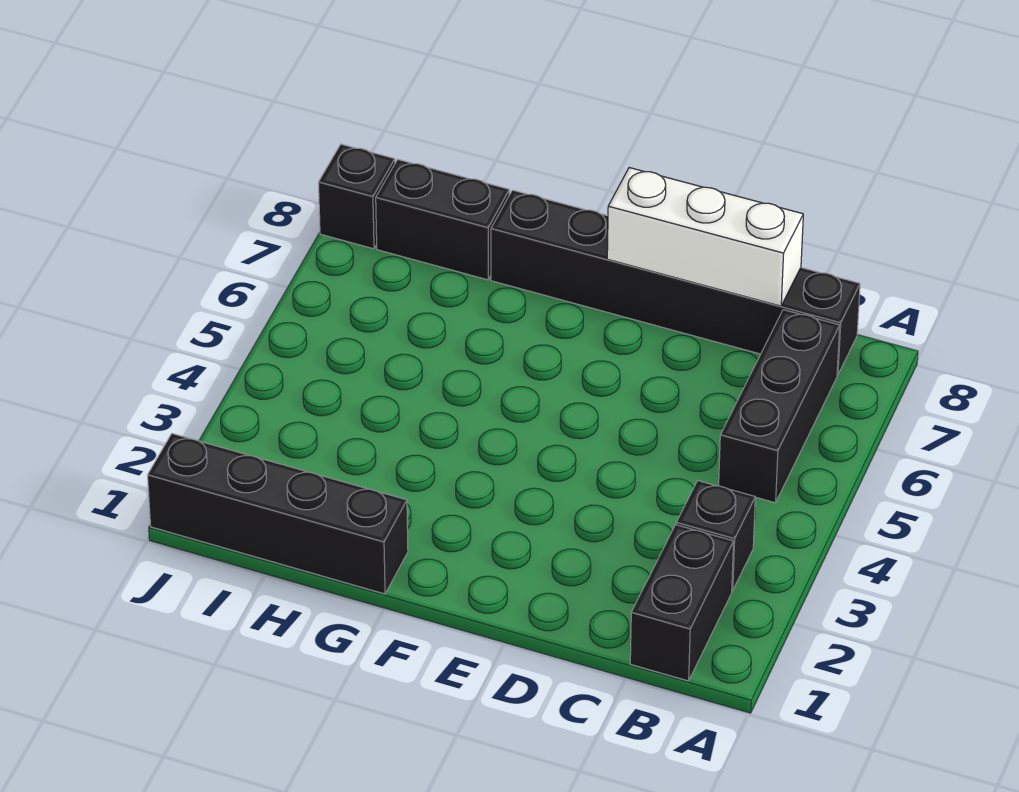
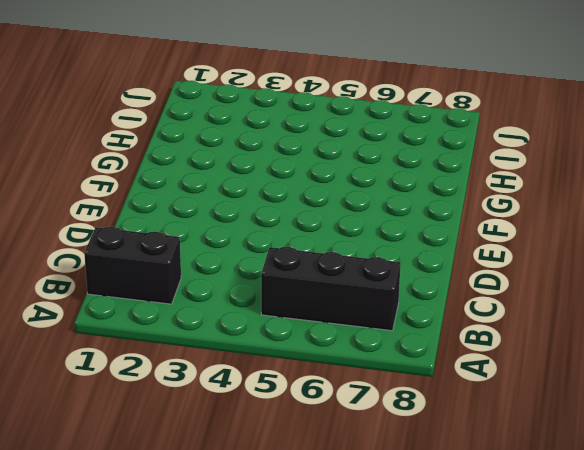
none -> black 1x1 brick [676,481,755,591]
none -> black 1x6 brick [491,190,860,375]

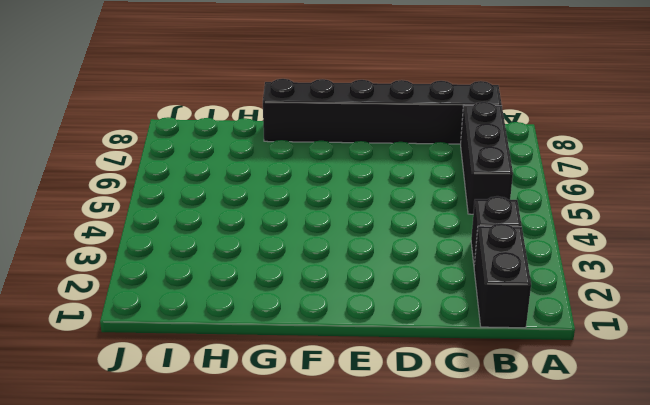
none -> black 1x4 brick [148,434,408,594]
none -> black 1x2 brick [376,160,509,280]

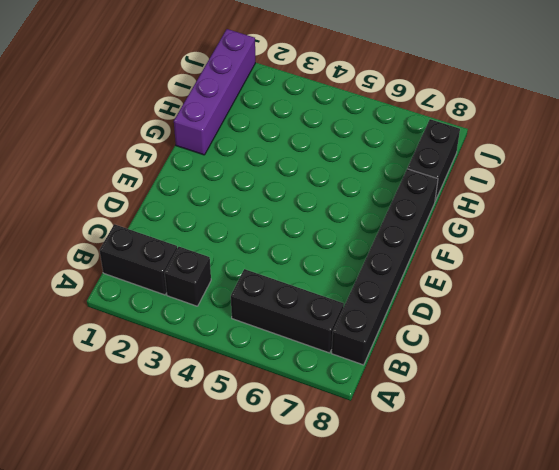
purple 1x4 brick [174,29,255,155] -> black 1x4 brick [148,434,408,594]
none -> black 1x1 brick [319,144,395,249]
none -> white 1x3 brick [607,168,803,306]

